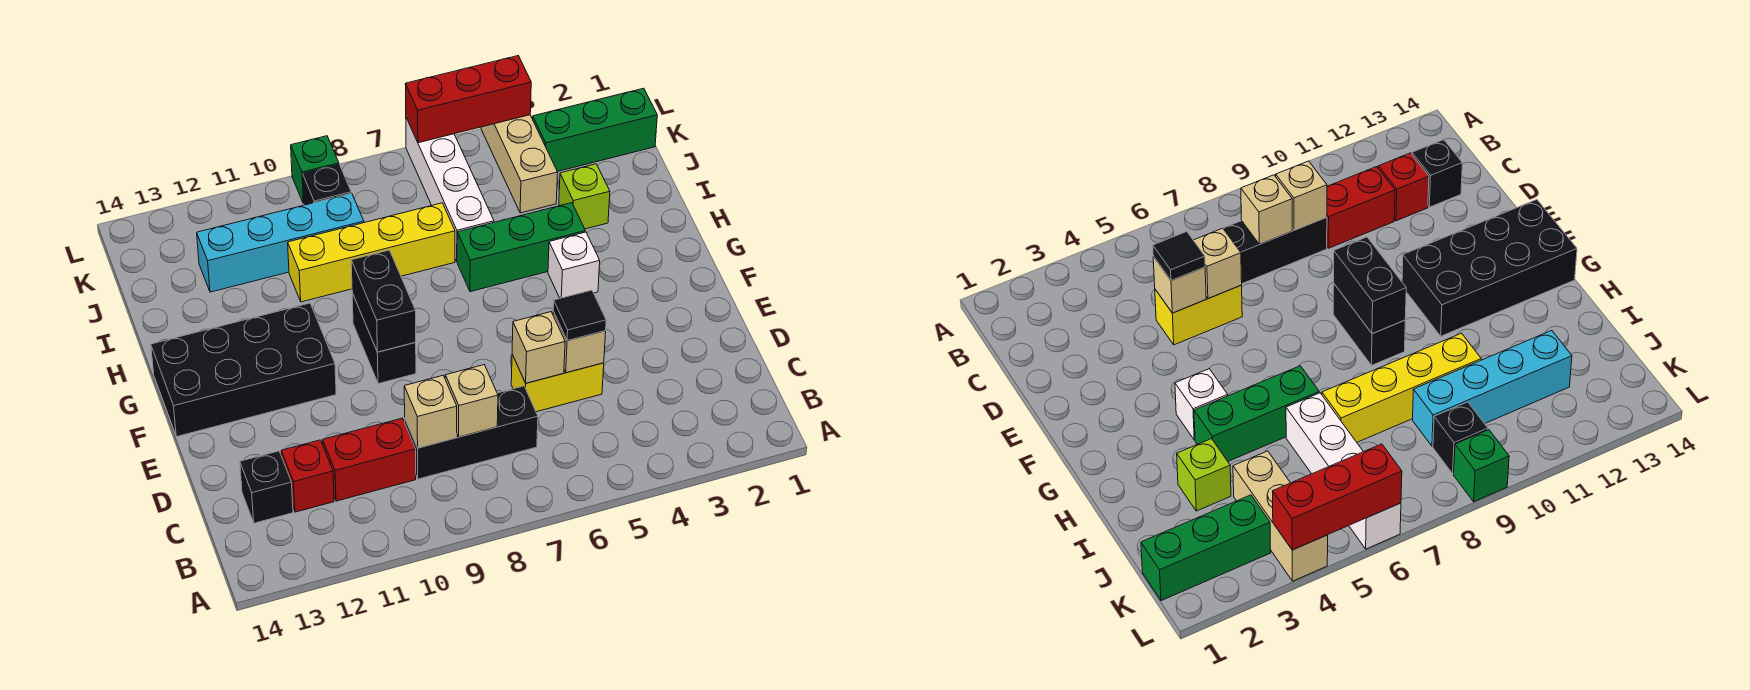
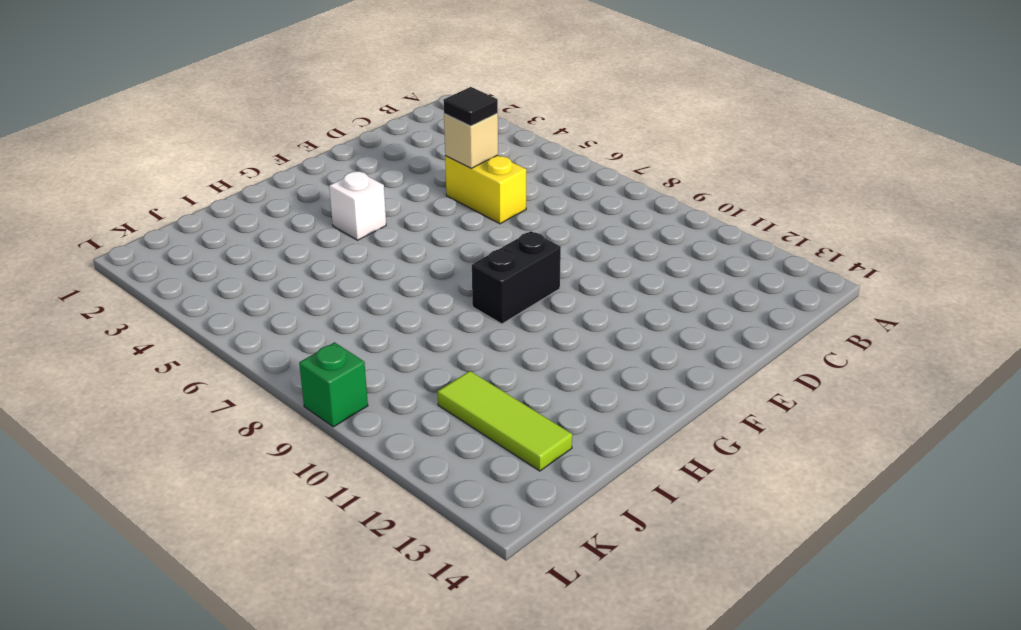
lime 1x3 tile [438,371,572,471] -> cyan 1x4 brick [197,193,364,292]
none -> black 1x3 brick [405,386,538,479]
none -> red 1x2 brick [323,418,416,501]
none -> red 1x1 brick [281,440,334,512]

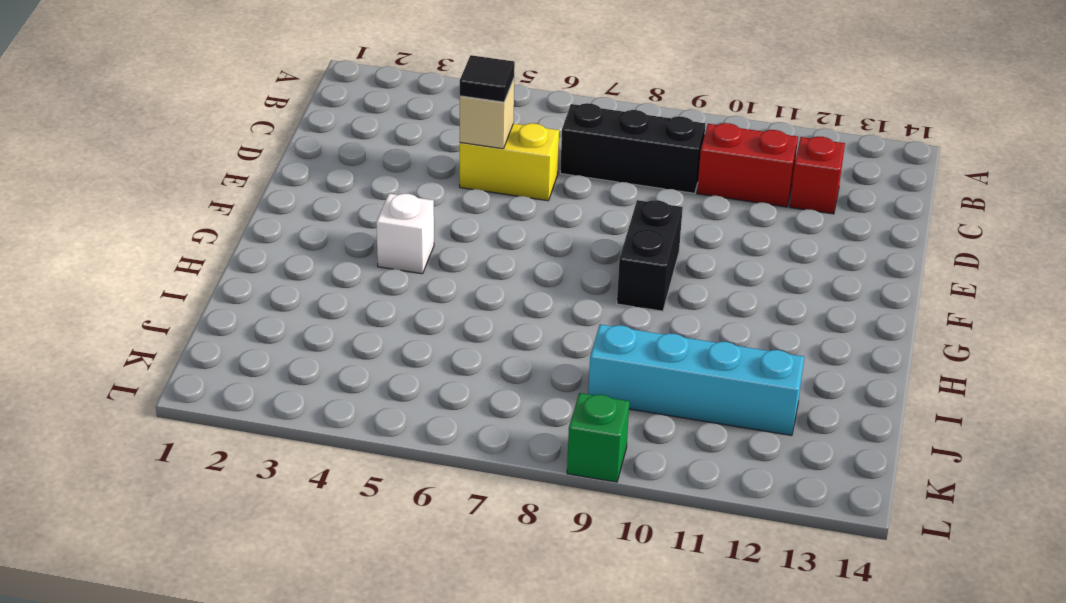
none -> black 1x1 brick [240,451,293,523]
none -> black 2x4 brick [151,303,336,437]
none -> green 1x3 brick [457,203,585,292]

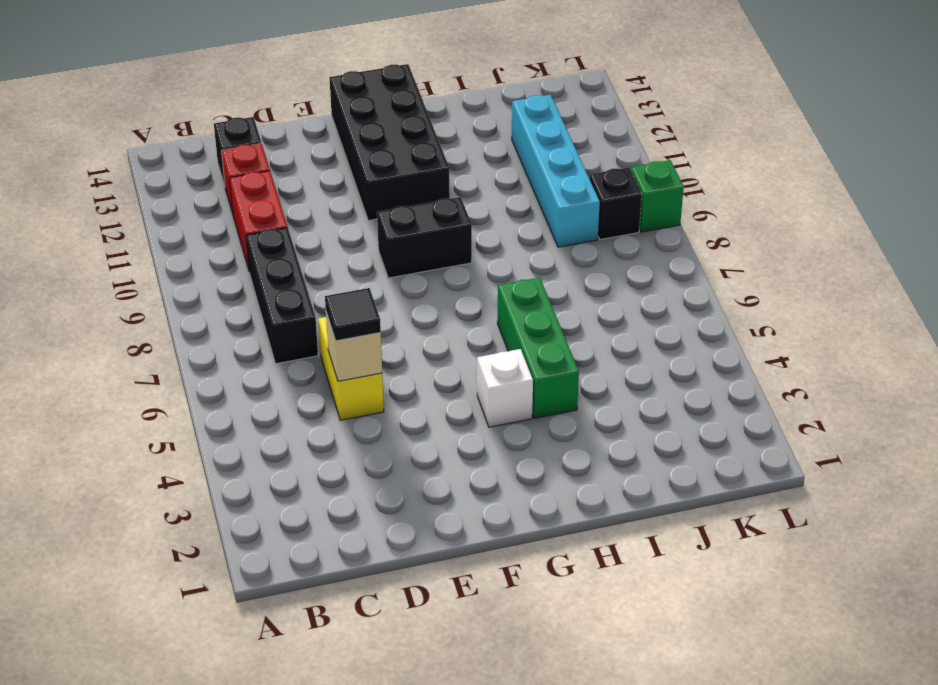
none -> lime 1x1 brick [559,164,610,229]
none -> white 1x4 brick [406,118,494,261]
none -> yellow 1x4 brick [288,203,455,302]

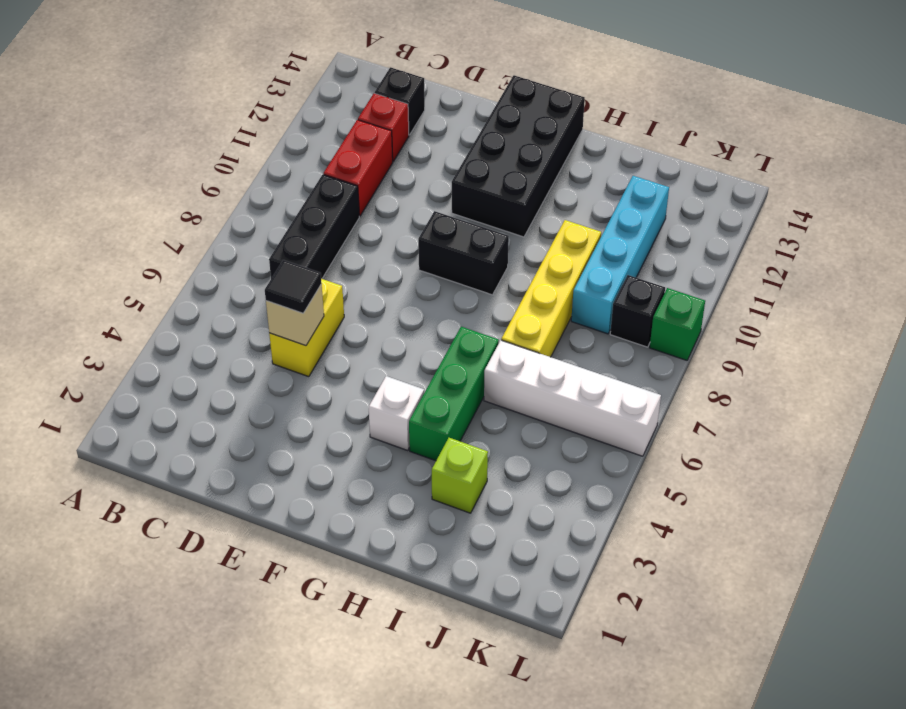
none -> tan 1x3 brick [481,115,558,213]
none -> green 1x3 brick [533,88,657,172]
none -> tan 1x1 brick [445,365,498,437]

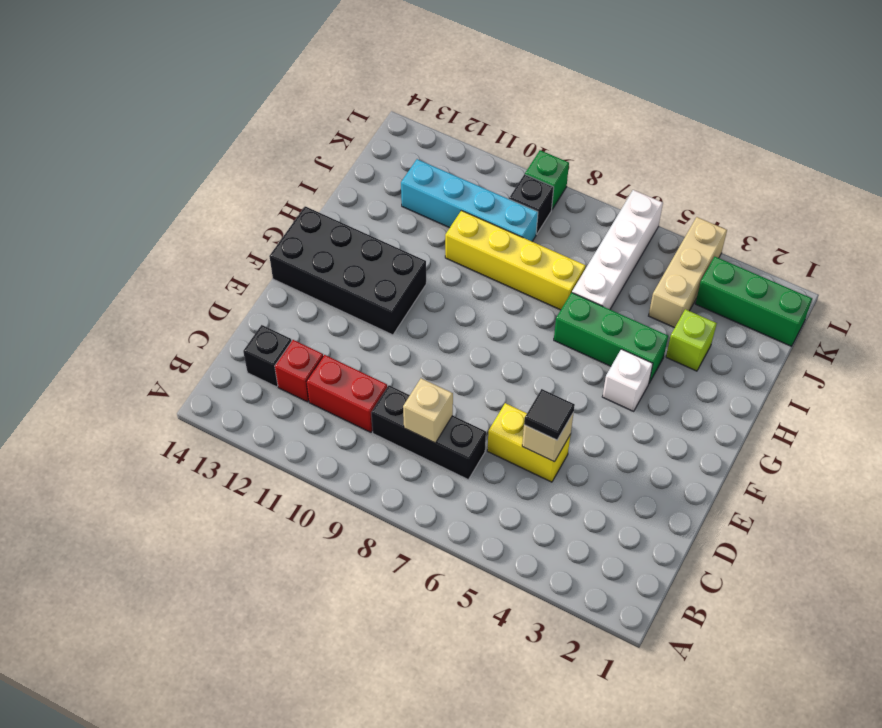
none -> black 1x2 brick [352,293,416,384]
none -> tan 1x1 brick [404,376,457,448]
none -> tan 1x1 brick [512,312,565,383]

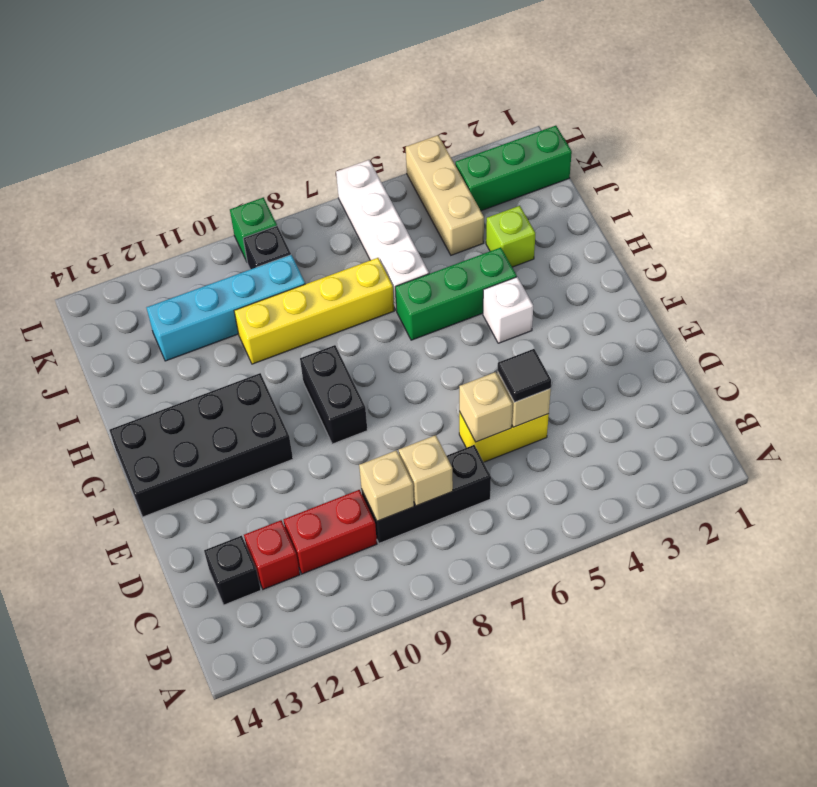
none -> black 1x2 brick [351,250,416,352]
none -> red 1x3 brick [405,56,531,143]

